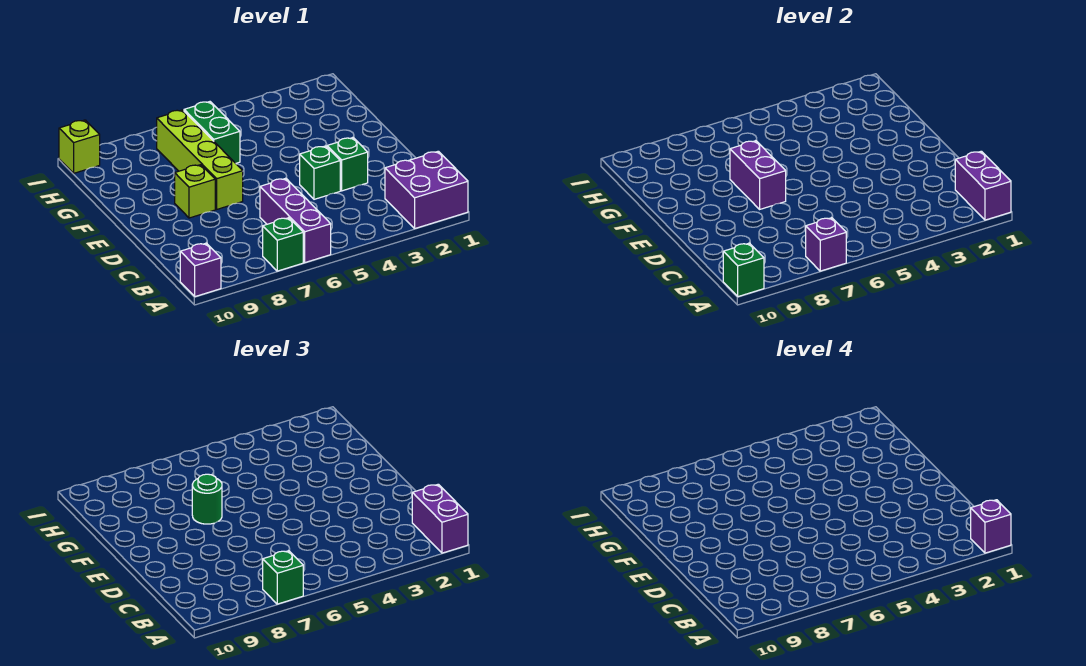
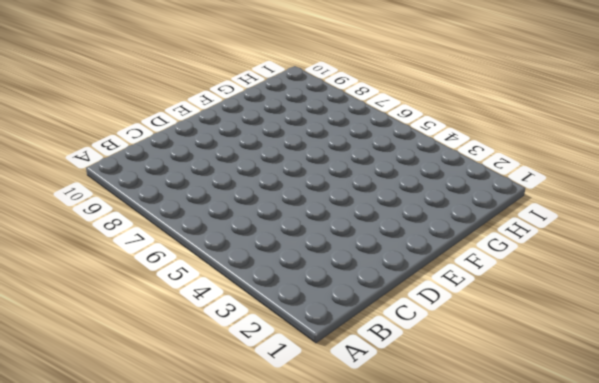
none -> purple 2x2 brick [385,151,468,228]
none -> purple 1x3 brick [260,179,331,262]
none -> green 1x1 brick [263,218,303,271]

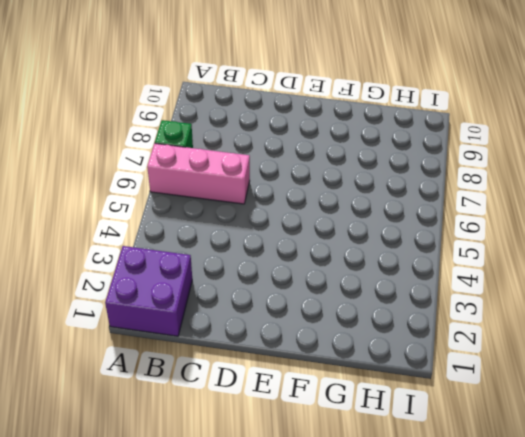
pink 1x3 brick [147,143,250,204] -> purple 1x3 brick [260,179,331,262]
none -> purple 1x1 brick [180,243,221,297]
none -> green 1x1 brick [327,138,368,191]
none -> green 1x1 brick [300,146,340,199]

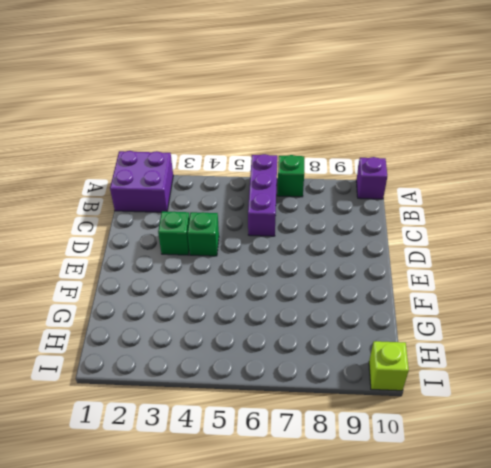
none -> lime 1x4 brick [157,110,243,209]
none -> lime 1x1 brick [175,165,215,218]
none -> green 1x2 brick [184,102,240,163]

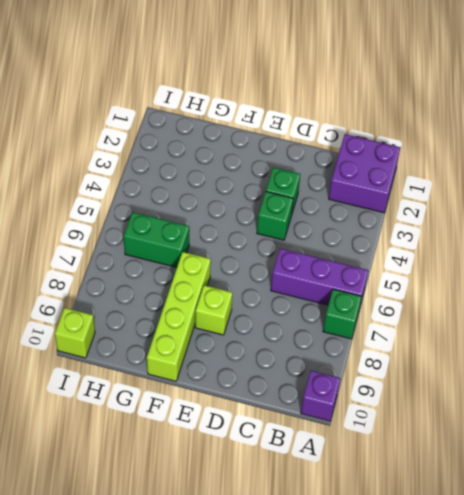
lime 1x4 brick [147,252,211,381] -> lime 1x4 brick turned to [157,110,243,209]
none -> purple 1x2 brick [955,151,1011,220]
none -> purple 1x1 brick [806,218,846,271]
none -> green 1x1 brick [723,243,764,297]

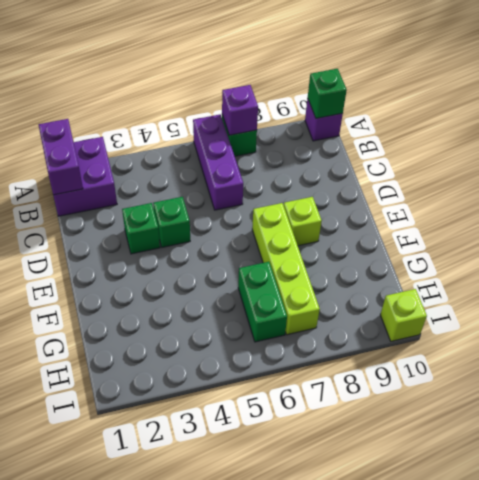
none -> purple 1x2 brick [730,141,786,209]
none -> purple 1x2 brick [412,484,468,553]
none -> green 1x1 brick [263,551,303,604]

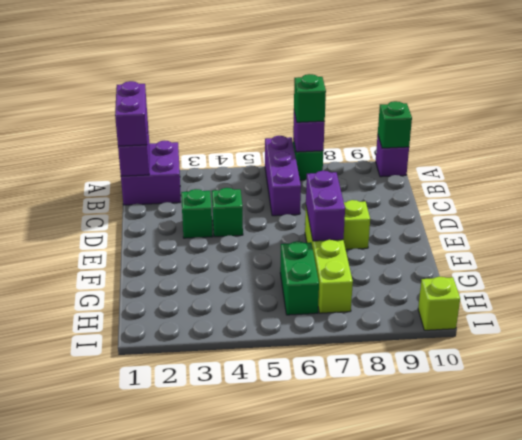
none -> green 1x1 round brick [192,474,222,524]
none -> purple 1x1 brick [971,500,1011,553]

